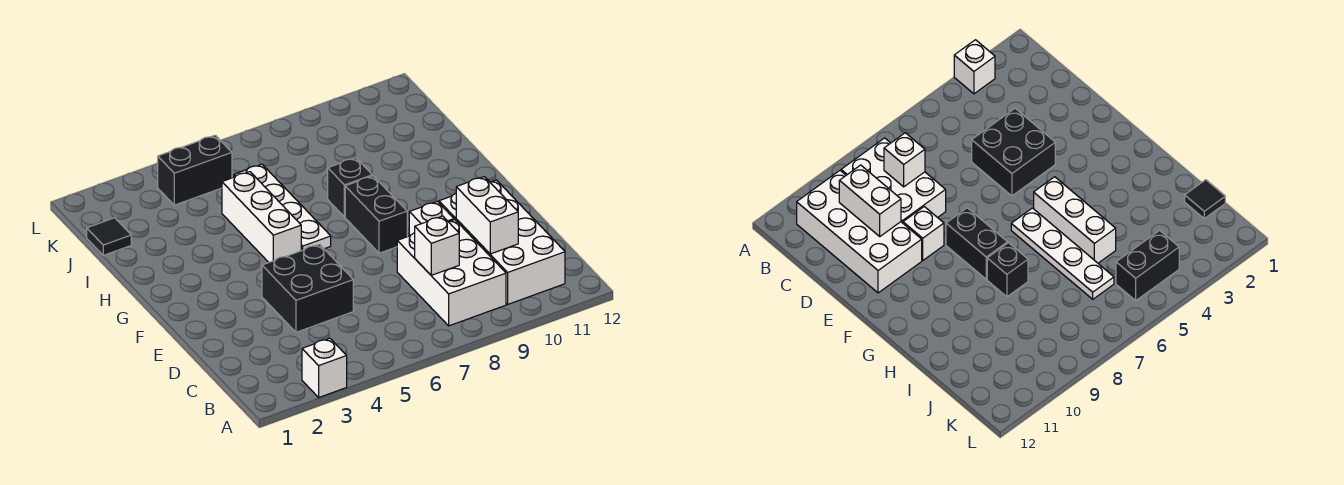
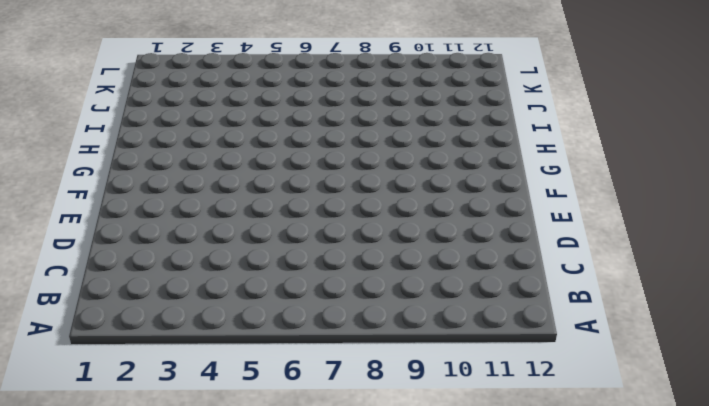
none -> white 1x1 brick [302,338,347,397]
none -> white 2x3 brick [397,220,506,326]
none -> white 2x4 brick [439,180,565,304]

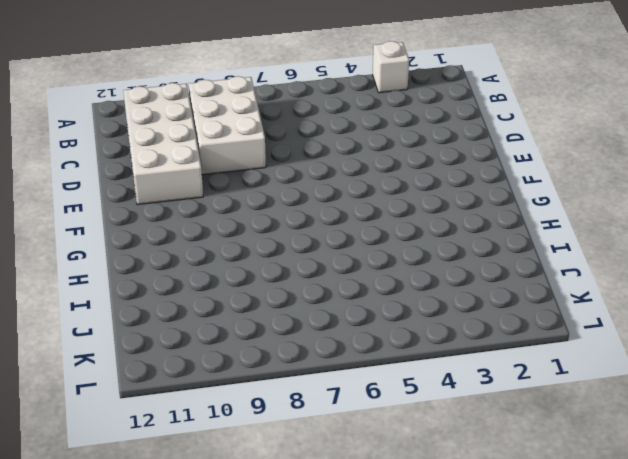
none -> black 2x2 brick [262,244,353,332]
none -> white 1x1 brick [409,201,454,236]
none -> black 1x2 brick [345,176,407,253]

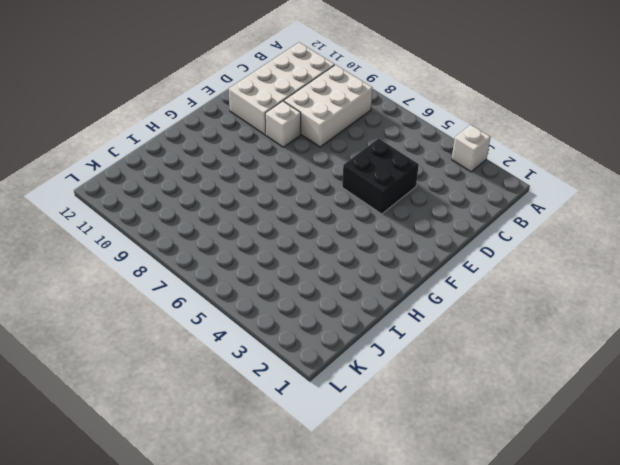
none -> black 1x2 brick [345,176,407,253]
none -> white 1x3 brick [222,172,301,262]
none -> white 1x4 plate [234,164,331,251]

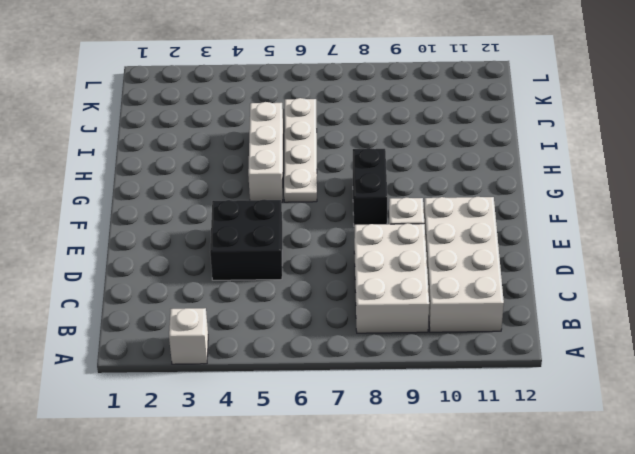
none -> black 1x1 brick [328,158,372,217]
none -> black 1x1 tile [87,218,131,255]
none -> black 1x2 brick [158,135,232,205]

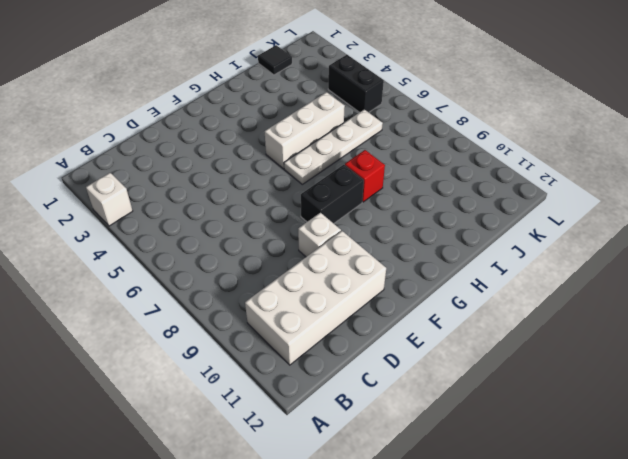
red 1x1 brick [345,150,385,202] -> black 1x1 brick [328,158,372,217]
none -> white 2x3 brick [397,220,506,326]
none -> black 2x2 brick [262,244,353,332]
none -> white 1x1 brick [415,216,459,275]

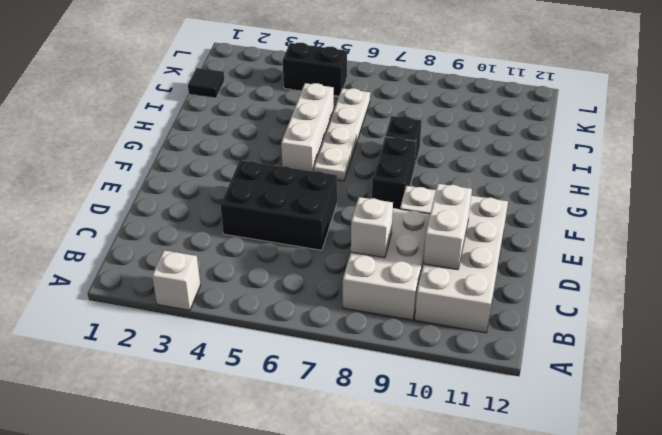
black 2x3 brick [221,160,337,250] -> black 2x2 brick [262,244,353,332]

